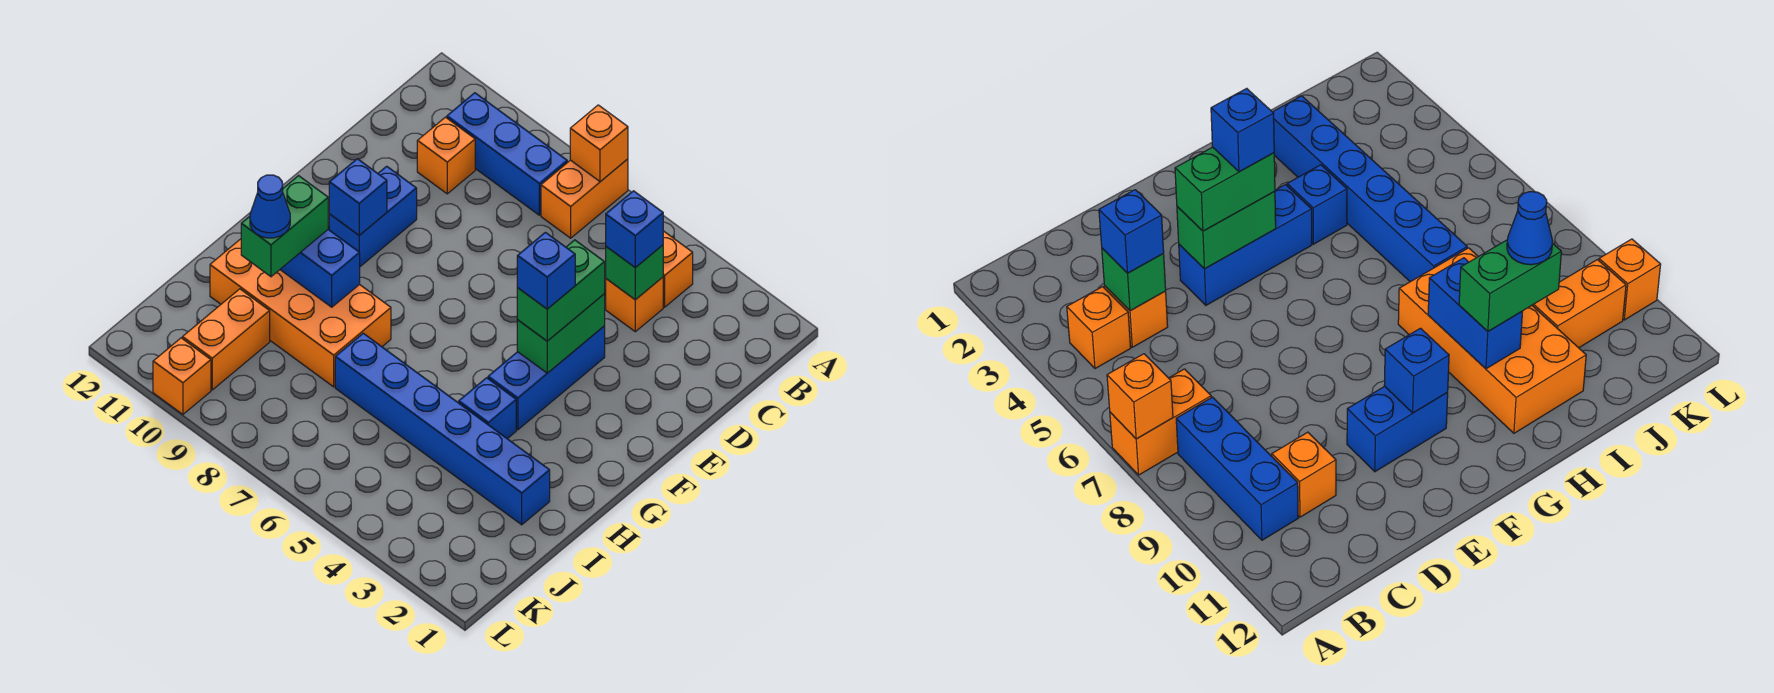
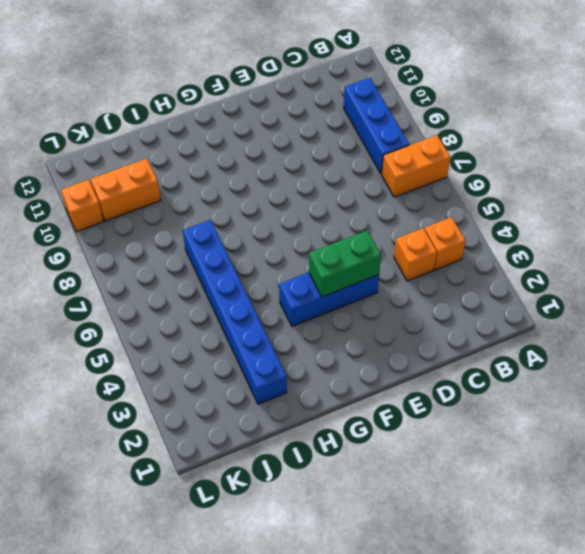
none -> orange 1x1 brick [417,117,475,194]
none -> blue 1x2 brick [329,166,417,267]
none -> blue 1x1 brick [459,378,516,439]

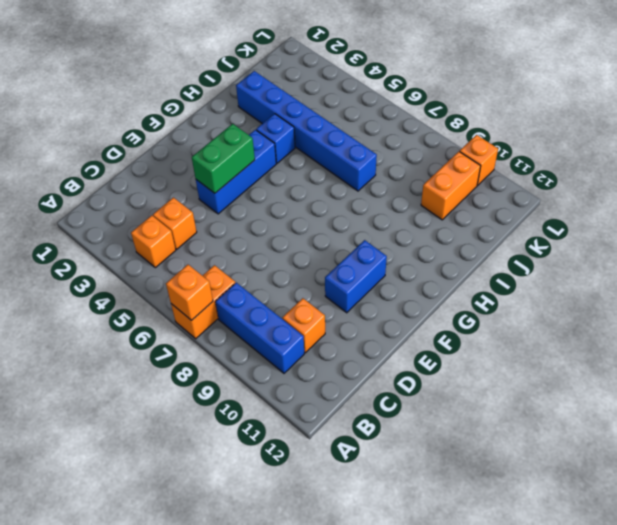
none -> orange 2x4 brick [210,239,391,387]
none -> green 1x1 brick [606,245,663,300]
none -> blue 1x1 brick [329,159,387,235]

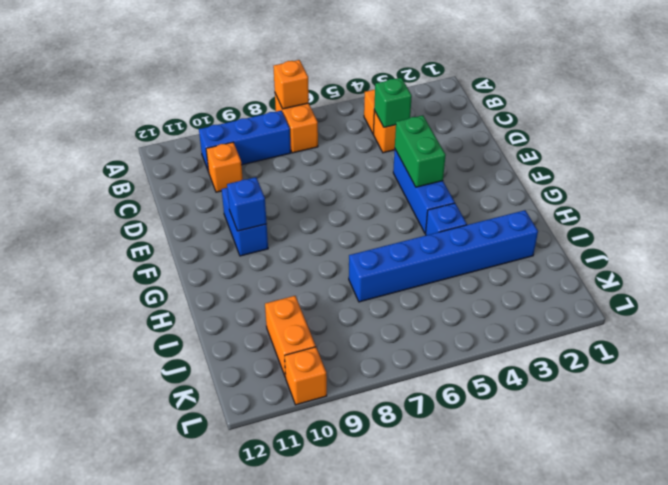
none -> orange 2x4 brick [210,239,391,387]
none -> blue 1x2 brick [280,229,360,307]
none -> blue 1x1 brick [606,191,663,268]

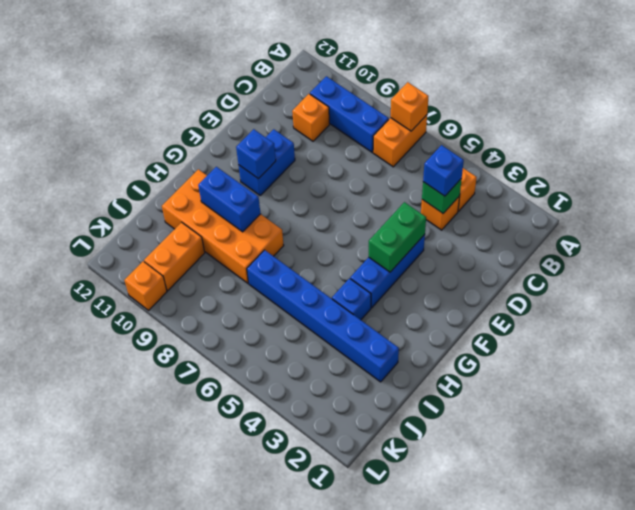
none -> green 1x2 brick [517,240,605,341]
none -> green 1x2 brick [241,176,328,277]
none -> blue 1x1 brick [517,232,575,309]

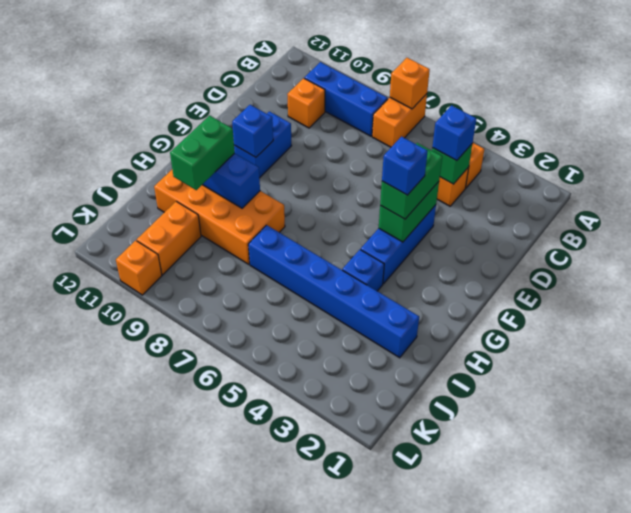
none -> blue 1x1 cone [250,175,290,238]

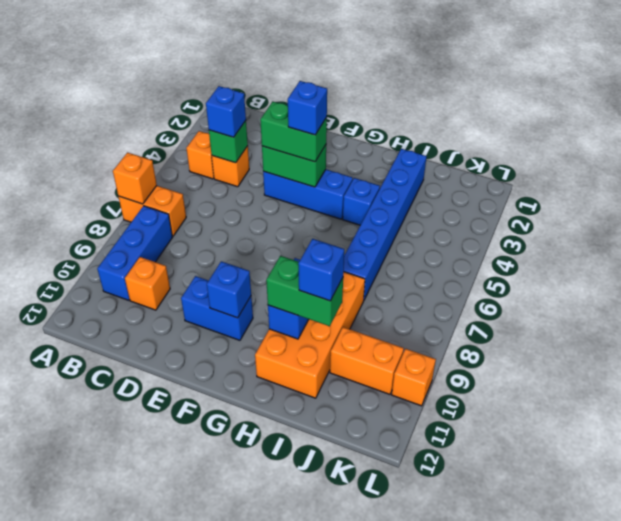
blue 1x1 brick [298,239,344,301] -> blue 1x1 cone [250,175,290,238]

